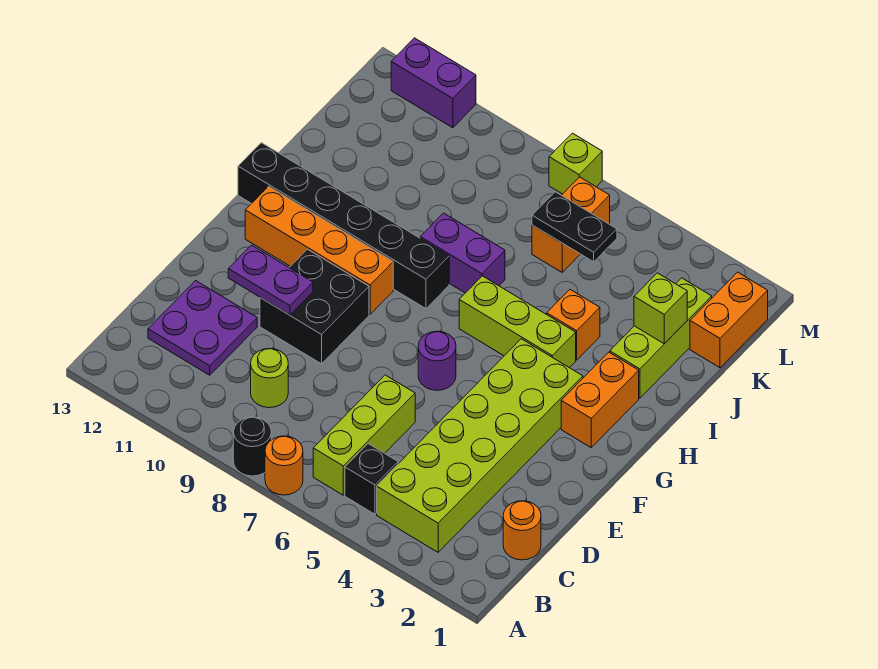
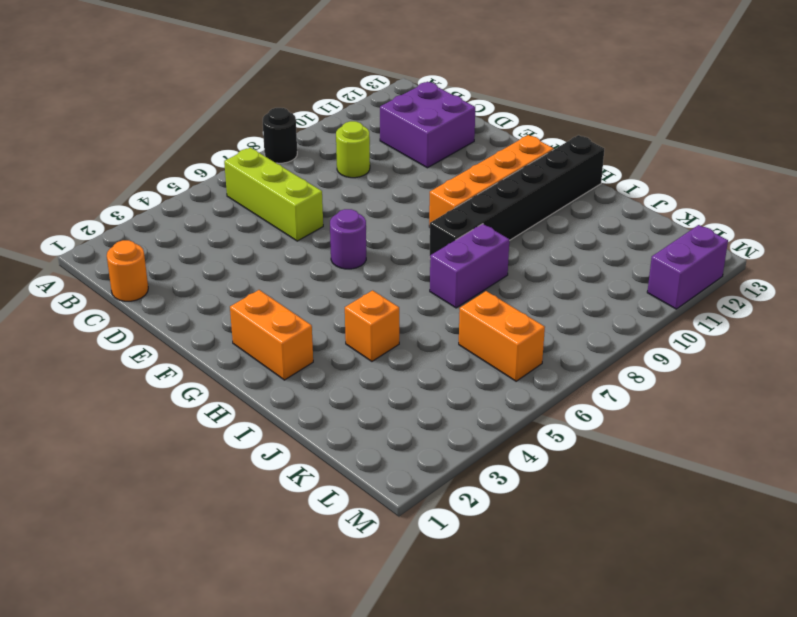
purple 2x2 brick [380,82,475,168] -> purple 2x2 plate [148,281,257,375]
none -> orange 1x1 round brick [265,436,303,495]
none -> lime 2x6 brick [377,339,583,552]
none -> black 1x1 brick [345,444,398,514]

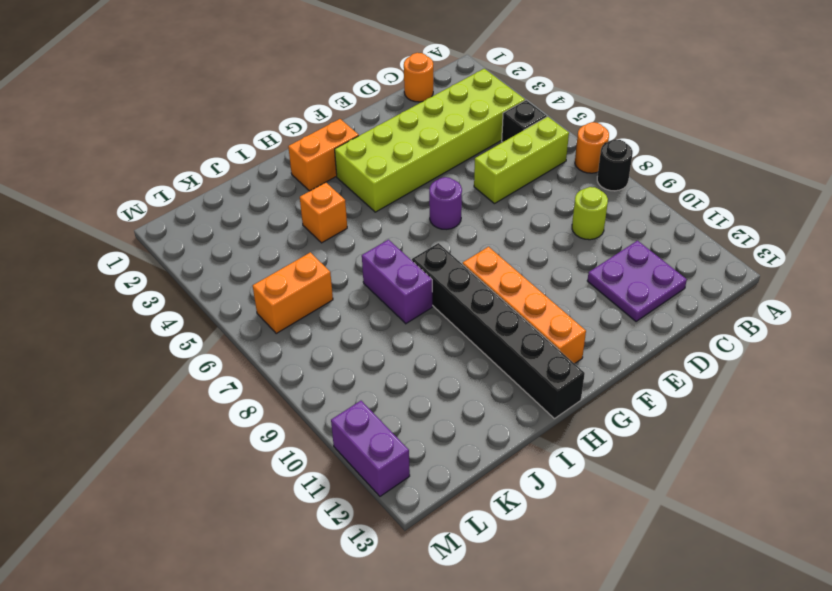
none -> black 2x2 brick [260,249,369,364]
none -> lime 1x3 brick [459,276,576,368]
none -> lime 1x3 brick [610,278,712,398]

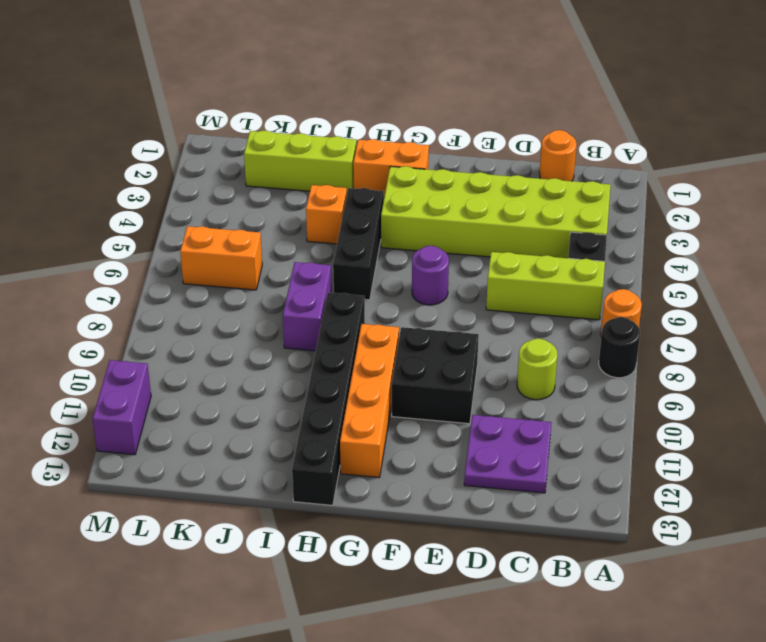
black 1x3 brick [333,188,384,300] -> lime 1x3 brick [459,276,576,368]
none -> orange 1x2 brick [690,272,768,368]
none -> lime 1x1 brick [549,133,602,194]
none -> purple 1x2 plate [228,245,313,315]

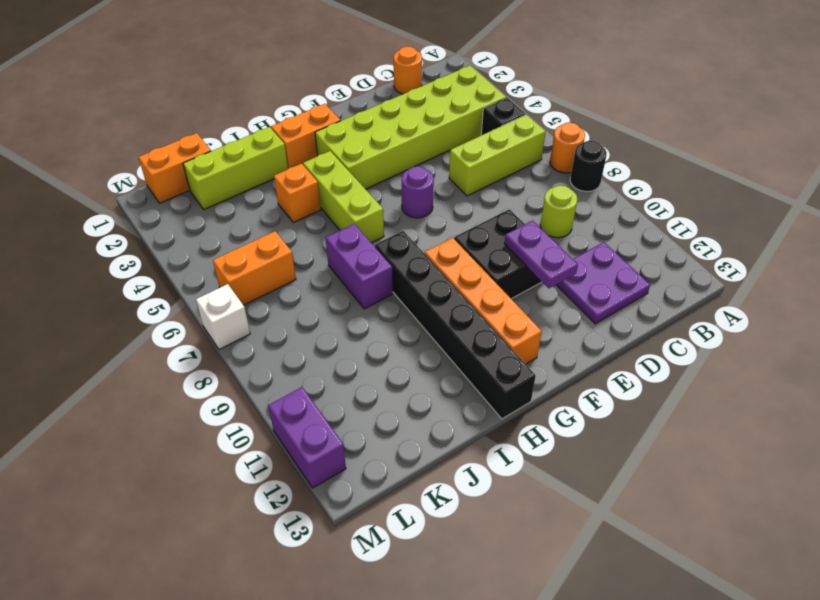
white 1x1 brick [196,284,250,349] -> lime 1x1 brick [549,133,602,194]
none -> lime 1x1 brick [634,273,687,344]
none -> black 1x2 plate [532,192,617,262]

